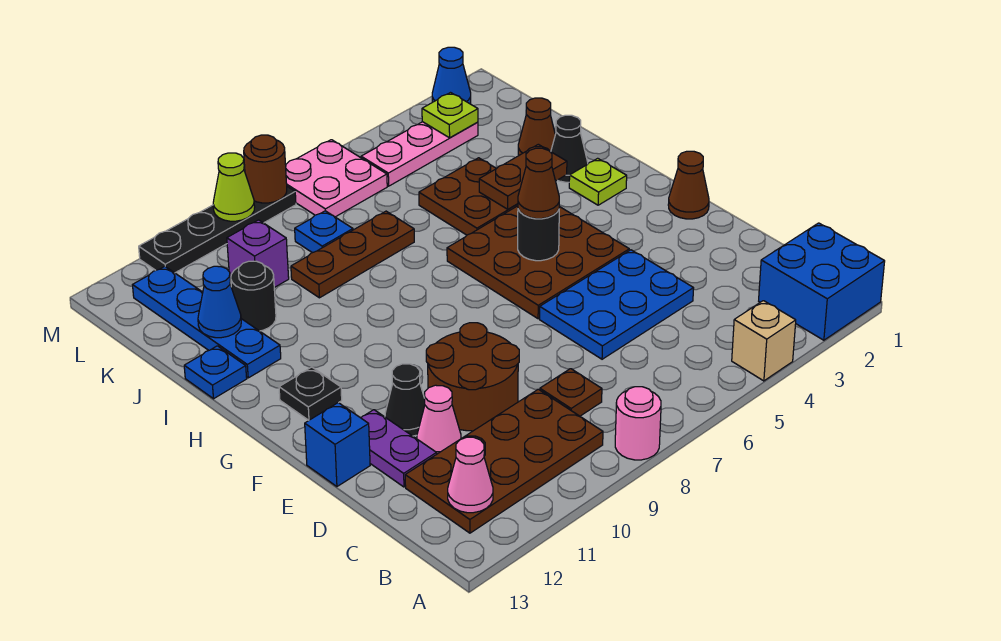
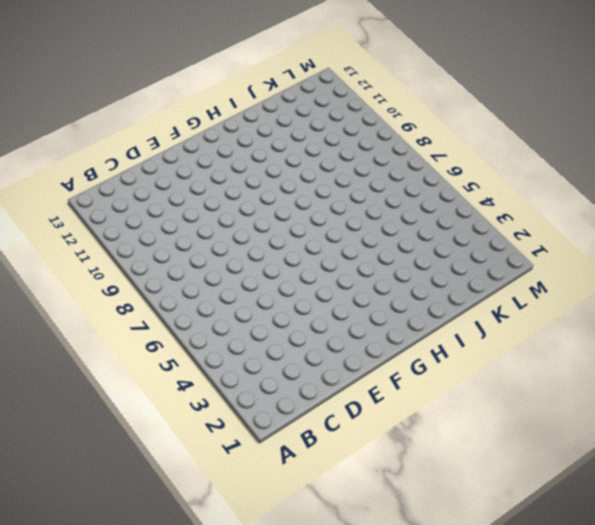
none -> blue 2x2 brick [759,223,885,340]
none -> tan 1x1 brick [732,301,796,381]
none -> pink 1x1 round brick [615,387,661,460]
none -> brown 2x4 plate [405,389,603,533]

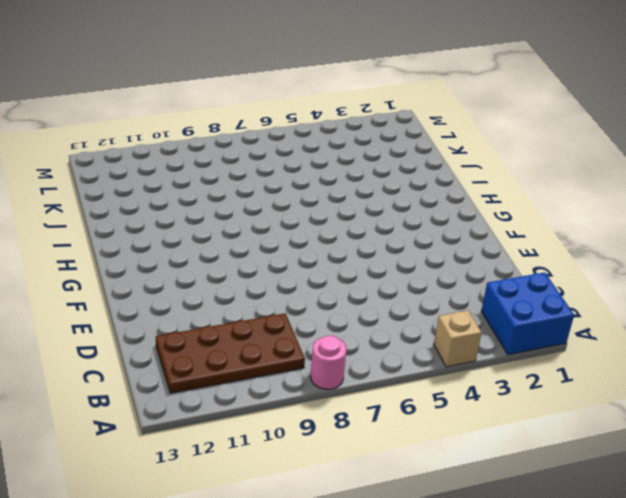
none -> brown 1x1 plate [540,369,602,416]
none -> blue 2x3 plate [540,250,694,359]
none -> brown 2x2 round brick [426,323,519,431]
none -> pink 1x1 cone [417,385,461,454]

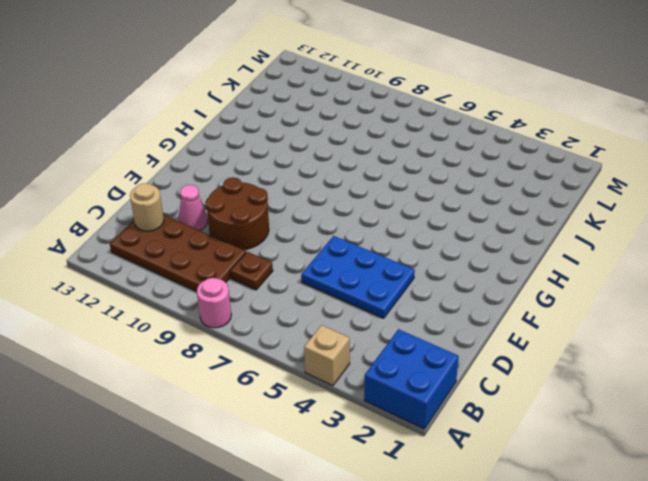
tan 1x1 round brick [130,183,164,231] -> none
none -> purple 1x2 plate [361,410,437,487]
none -> black 1x1 cone [385,364,425,436]
none -> blue 1x1 brick [305,403,370,487]
none -> brown 1x1 cone [668,151,709,219]

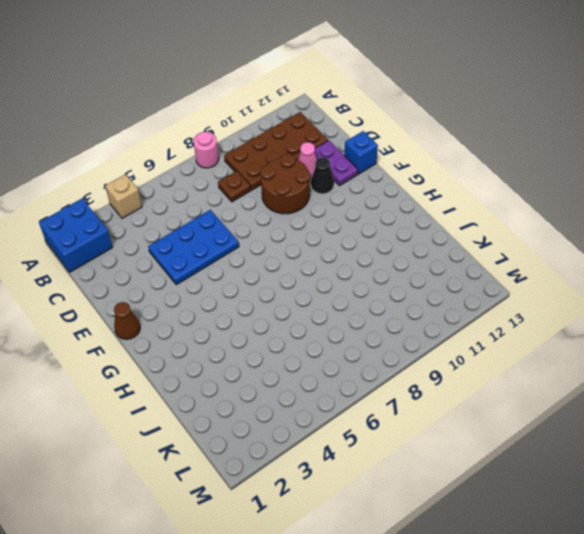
none -> brown 3x3 plate [447,206,629,319]
none -> black 1x1 plate [279,367,342,420]
none -> lime 1x1 plate [569,158,627,205]
none -> black 1x1 cone [551,115,588,182]

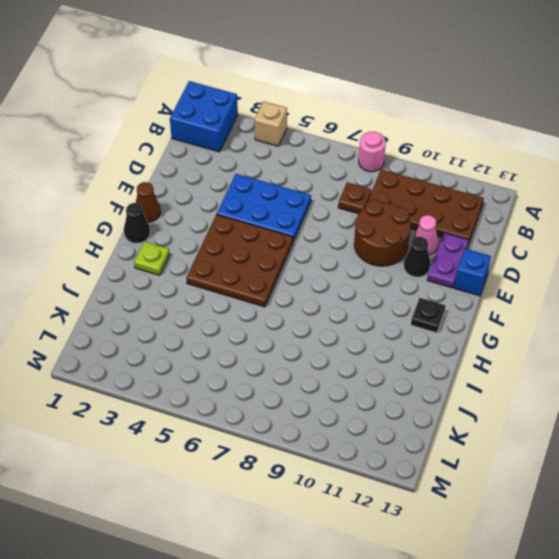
black 1x1 cone [124,203,150,243] -> black 1x1 cone moved to [551,115,588,182]
none -> brown 2x2 plate [419,158,518,235]
none -> blue 1x4 plate [133,266,281,378]
none -> blue 1x1 plate [184,346,247,399]
none -> brown 1x1 cone [518,98,555,155]

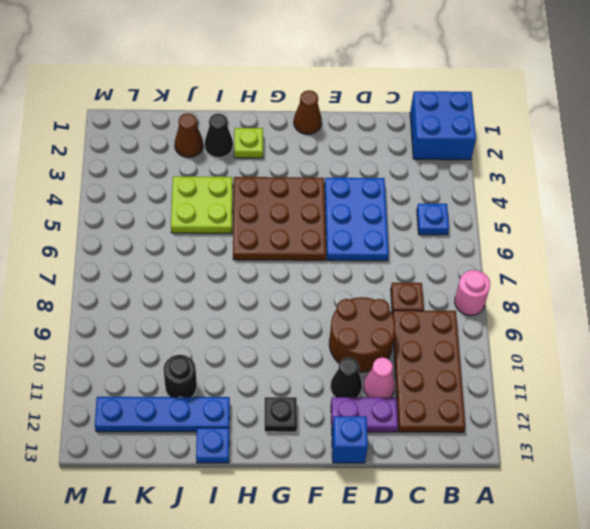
blue 1x1 plate [417,204,449,235] -> blue 1x1 plate moved to [295,211,353,253]
lime 2x2 plate [171,176,233,233] -> brown 2x2 plate [419,158,518,235]
none -> tan 1x1 brick [732,301,796,381]
none -> brown 1x3 plate [291,211,414,298]
none -> purple 1x1 brick [227,220,289,288]
none -> pink 1x3 plate [361,122,478,186]

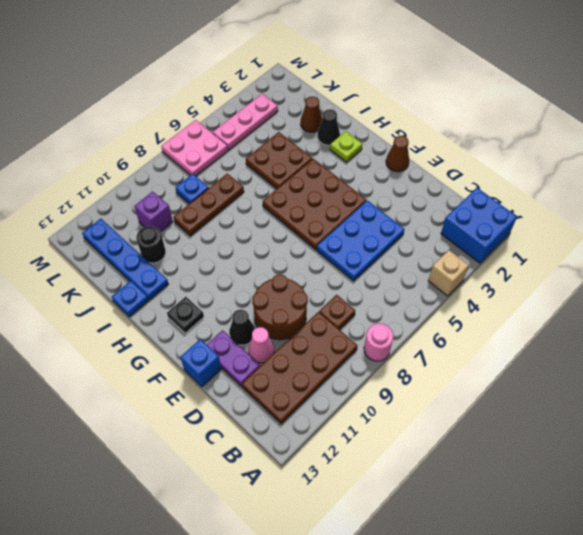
none -> blue 1x1 cone [432,47,471,104]
none -> black 1x4 plate [139,186,296,273]
none -> pink 1x1 cone [448,437,493,513]
none -> black 1x1 round brick [518,209,559,261]

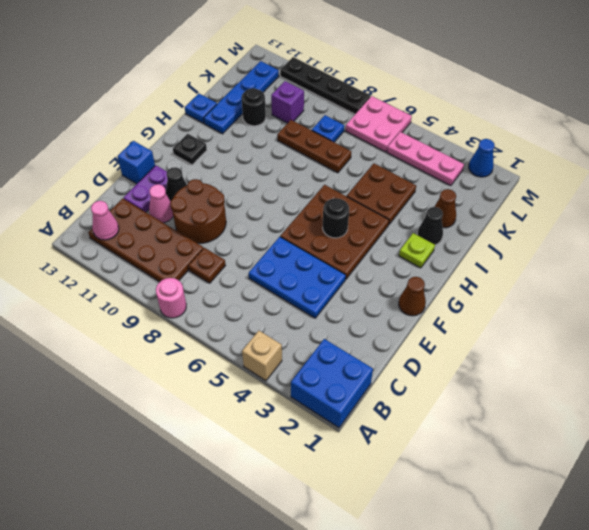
none -> brown 1x2 plate [479,144,567,209]
none -> blue 1x1 cone [198,266,241,338]
none -> lime 1x1 plate [422,93,478,138]
none -> brown 1x1 round brick [244,135,287,203]

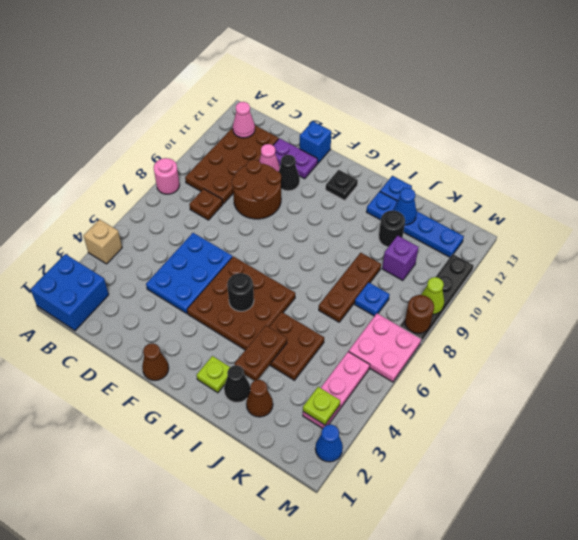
none -> brown 1x1 cone [518,148,559,219]

